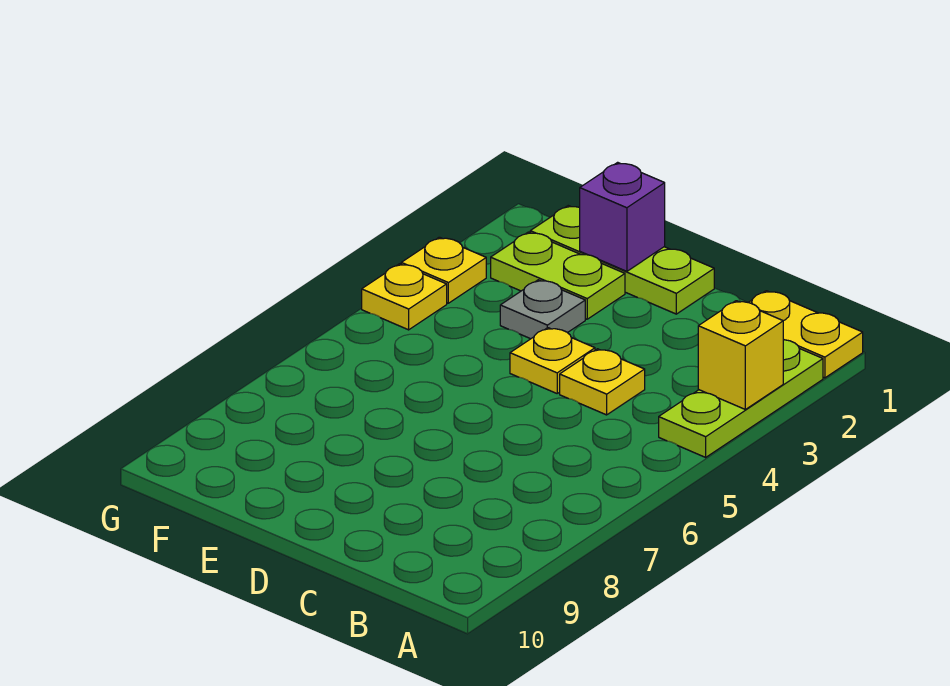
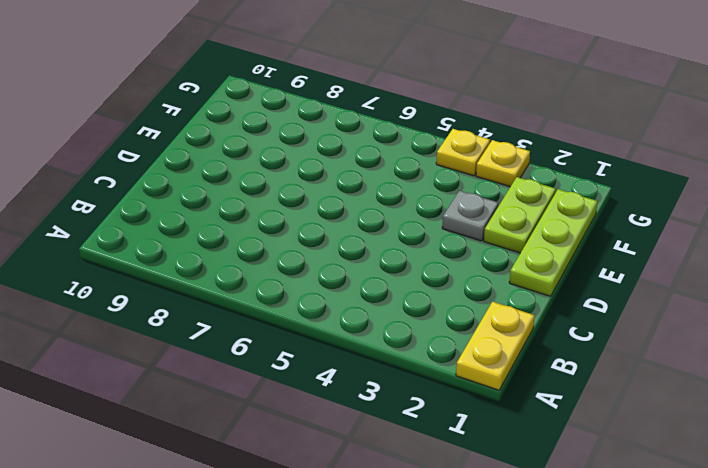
none -> lime 1x3 plate [659,340,823,457]
none -> yellow 1x1 plate [560,349,645,415]

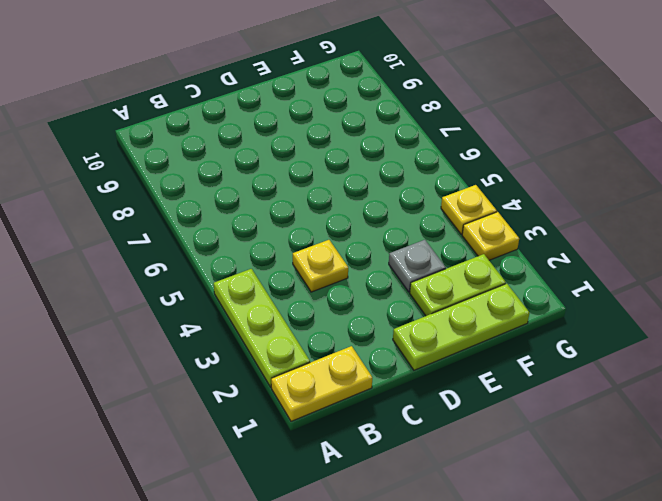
none -> yellow 1x1 plate [510,328,595,393]
none -> yellow 1x1 brick [698,301,783,409]

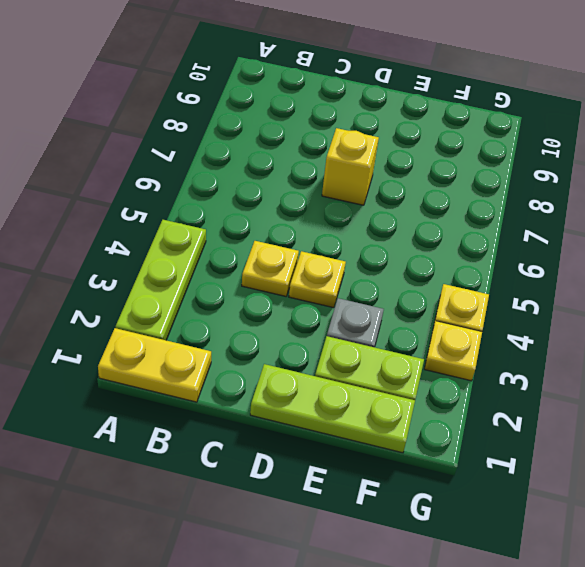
yellow 1x1 brick [322,128,379,205] -> yellow 1x1 brick moved to [698,301,783,409]
none -> purple 1x1 brick [580,162,665,271]

